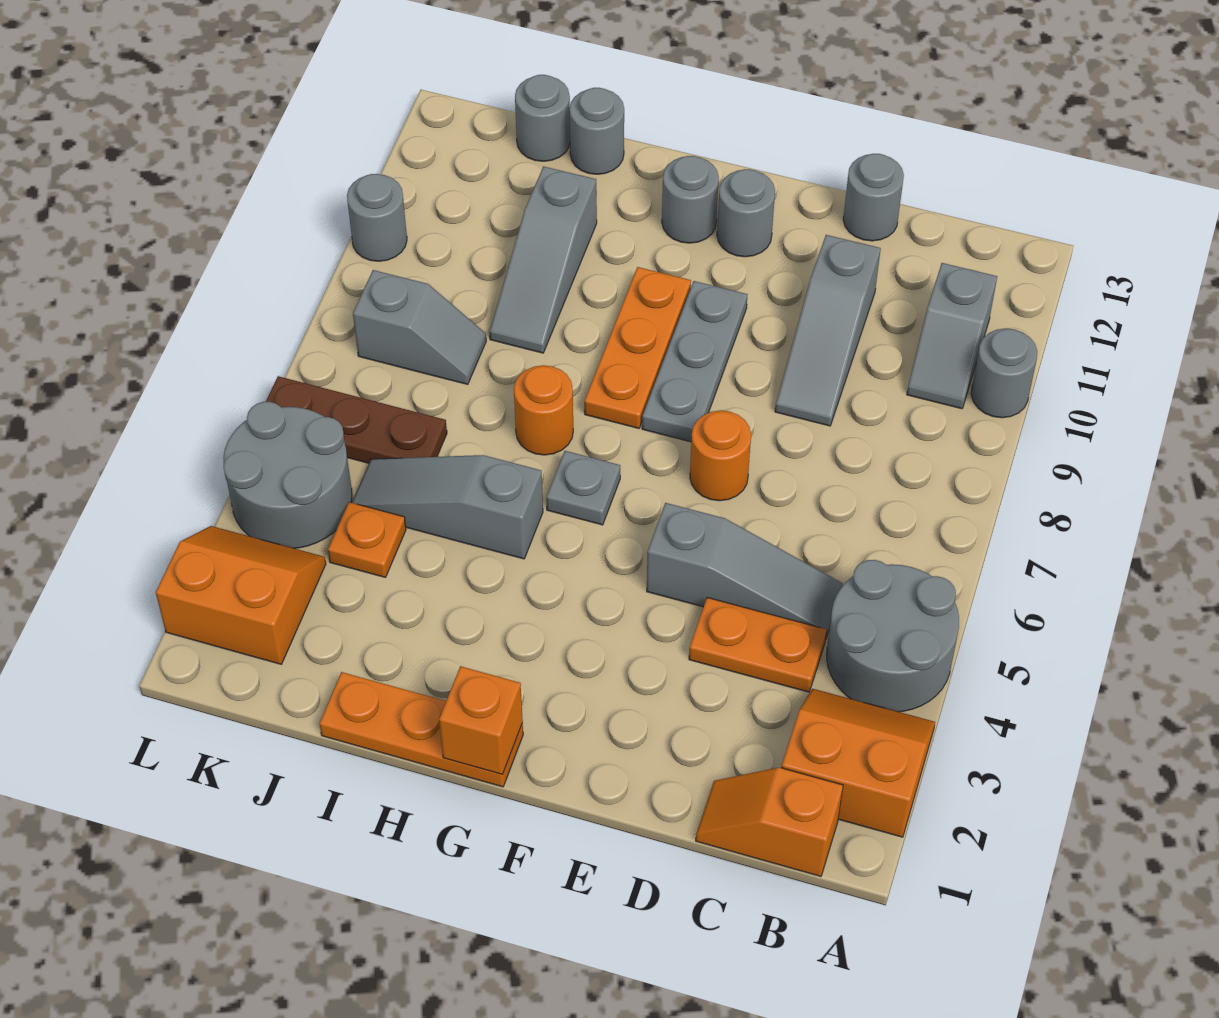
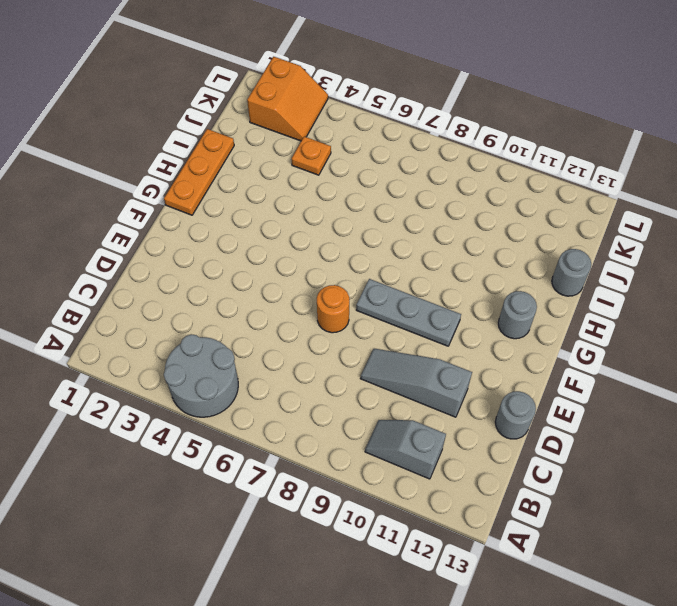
none -> orange 2x2 slope [781,689,935,837]
none -> grey 1x1 round brick [971,328,1037,418]
none -> orange 1x2 slope [696,767,843,876]

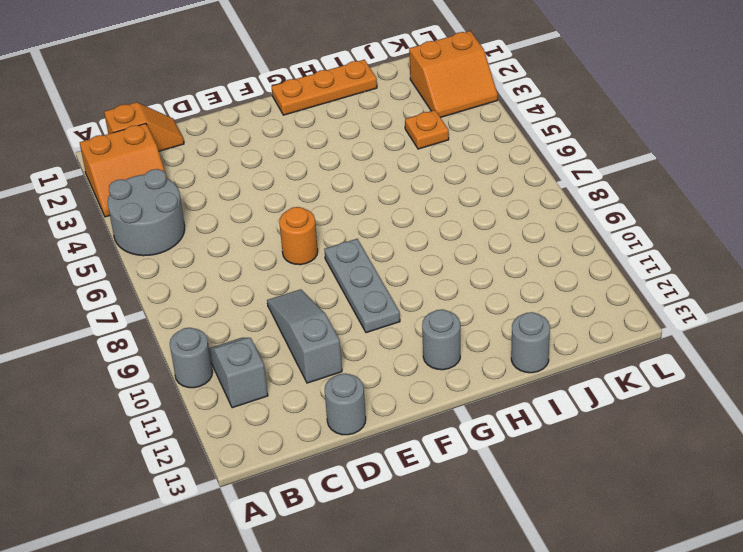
none -> orange 1x2 plate [689,598,827,692]
none -> grey 1x3 slope [647,503,843,638]
none -> grey 1x1 round brick [717,169,775,257]

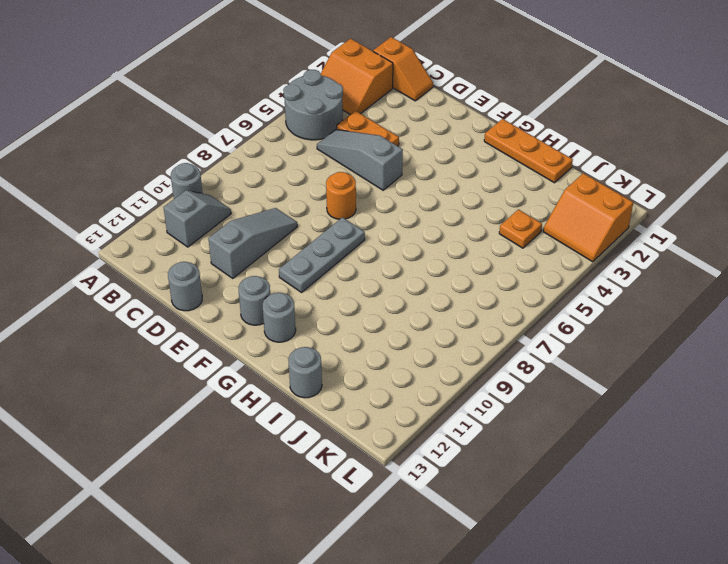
none -> grey 1x1 plate [546,451,620,525]
none -> orange 1x3 plate [584,267,691,428]
none -> grey 1x3 slope [352,455,543,559]

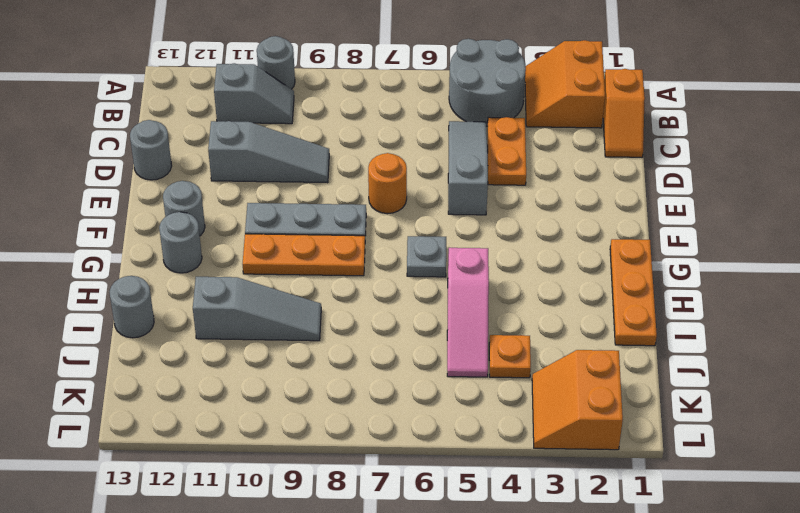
pink 1x3 slope [447,248,489,377] -> grey 1x3 slope [352,455,543,559]
none -> orange 1x1 round brick [514,365,573,455]
none -> brown 1x3 plate [266,376,447,463]
none -> grey 1x2 slope [353,270,486,384]

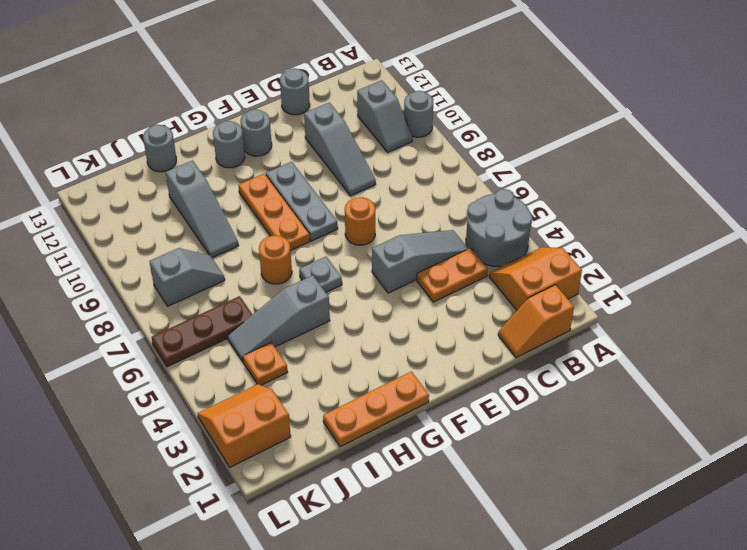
none -> grey 1x1 round brick [515,75,570,161]
none -> grey 2x2 round brick [223,402,352,548]
none -> grey 1x1 round brick [347,174,407,261]

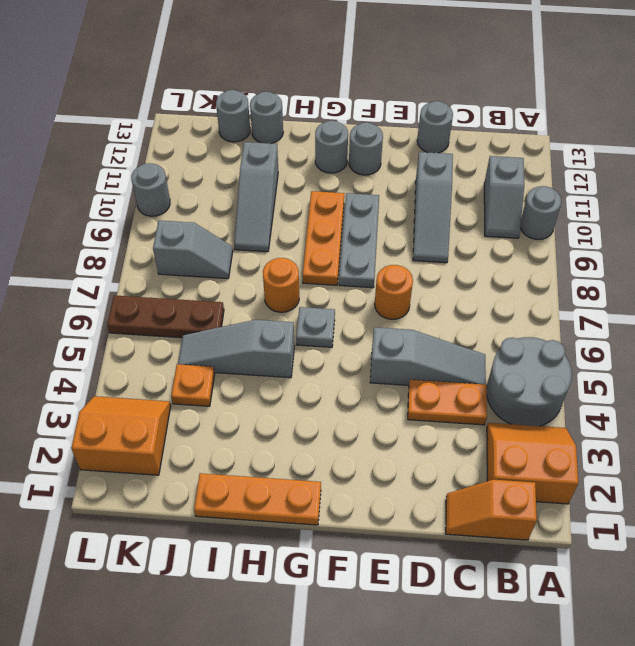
none -> grey 2x2 round brick [223,402,352,548]
none -> orange 1x1 brick [439,666,523,775]

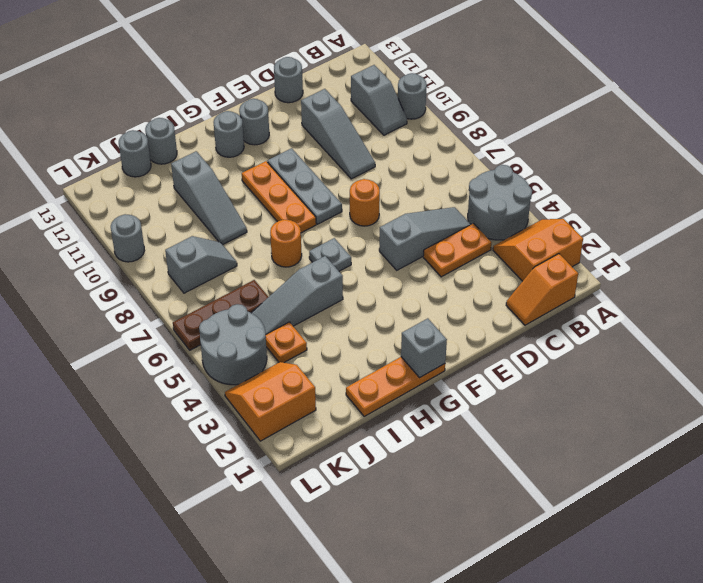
grey 1x1 brick [401,318,447,378] -> orange 1x1 brick [439,666,523,775]

